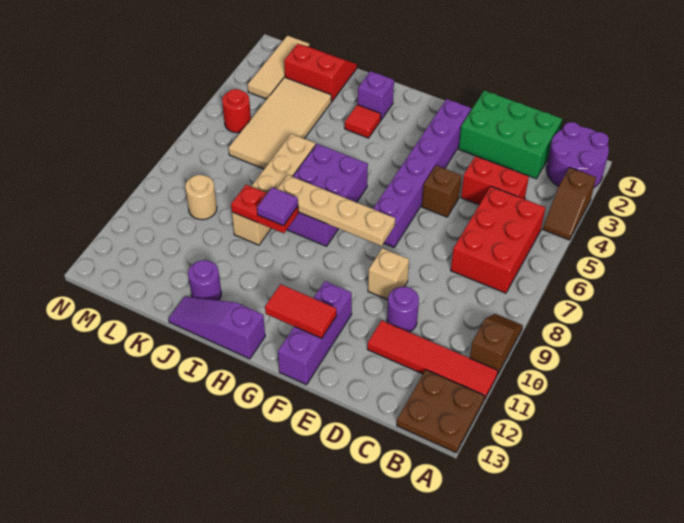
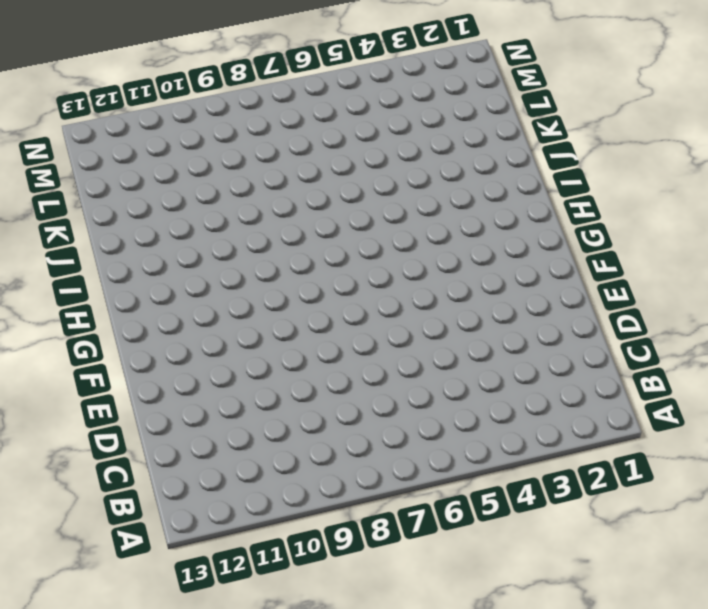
none -> purple 2x2 round brick [546,122,609,187]
none -> brown 1x2 slope [543,168,596,240]
none -> brown 1x2 slope [470,314,523,375]

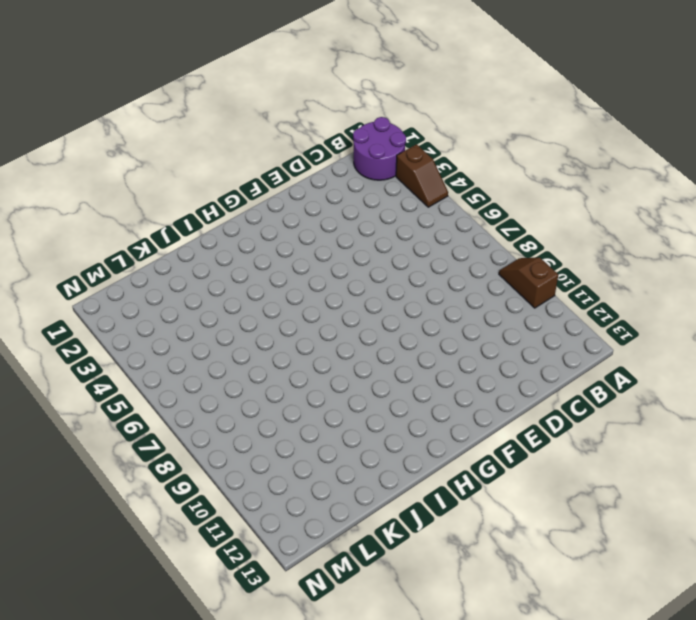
none -> red 1x4 tile [367,320,498,400]
none -> brown 2x2 plate [397,370,484,453]
none -> red 2x3 brick [451,187,545,293]

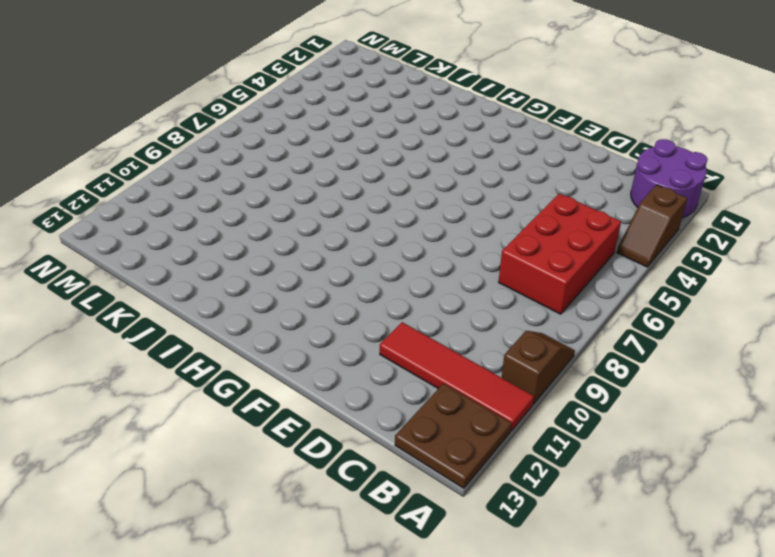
none -> green 2x3 brick [459,91,562,179]
none -> red 1x2 brick [461,156,529,205]
none -> purple 1x1 round brick [387,287,419,332]

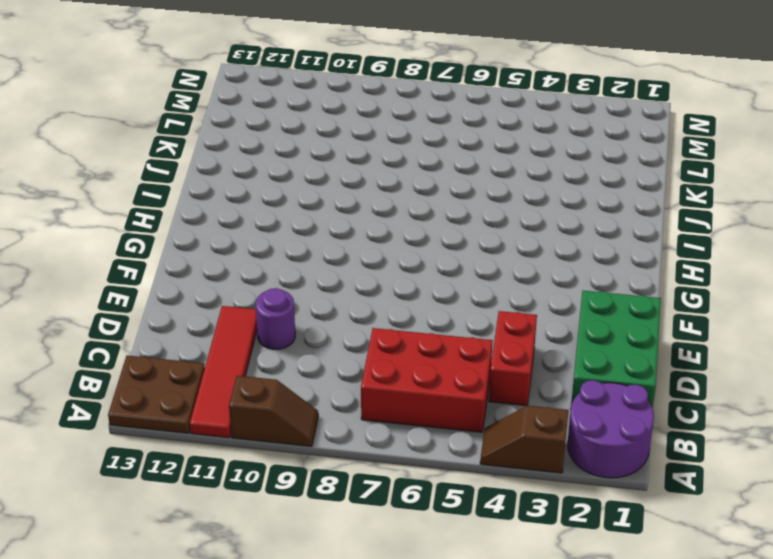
none -> brown 1x1 brick [422,165,462,217]
none -> tan 1x1 brick [368,248,409,300]
none -> purple 1x6 brick [373,99,471,247]

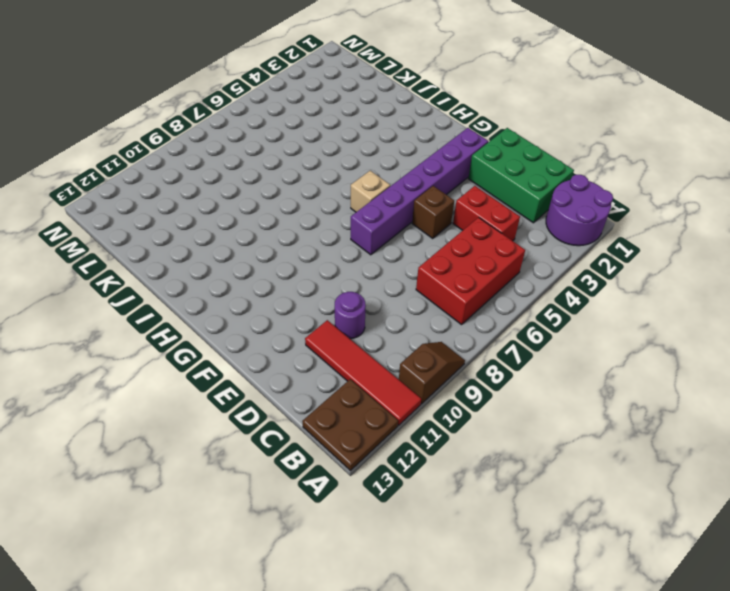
tan 1x1 brick [351,171,390,212] -> tan 1x1 brick moved to [368,248,409,300]
none -> brown 1x2 slope [543,168,596,240]
none -> purple 1x3 brick [278,281,352,385]
none -> purple 2x3 brick [287,144,368,246]

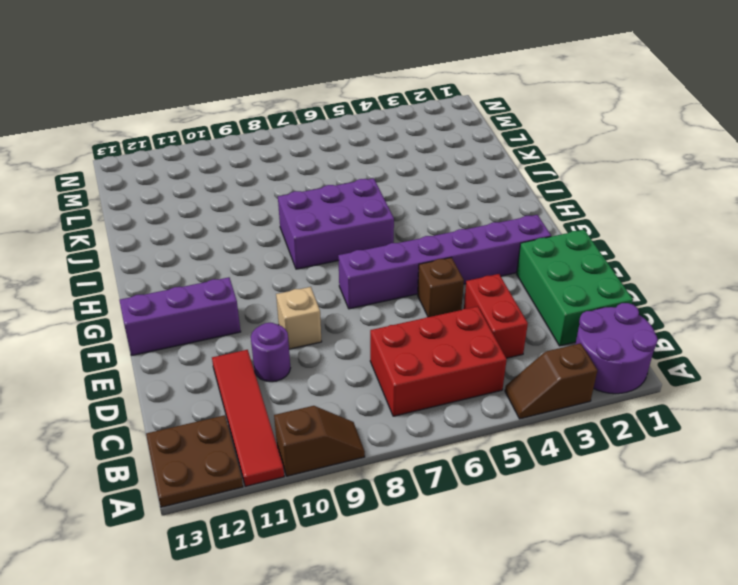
none -> purple 1x3 slope [168,297,265,359]
none -> purple 1x1 brick [358,71,394,120]
none -> red 1x1 tile [345,105,381,138]

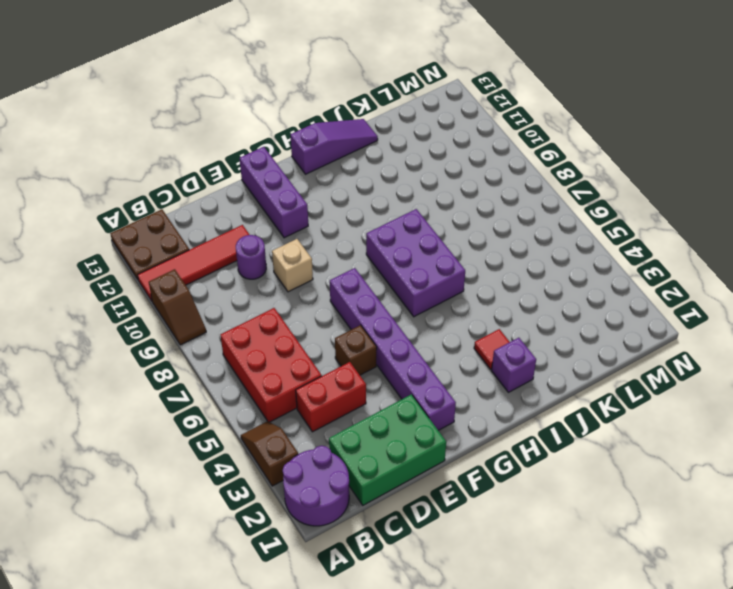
none -> tan 1x4 brick [232,134,316,245]
none -> purple 1x1 round brick [188,260,221,300]
none -> red 2x2 slope [284,44,357,101]

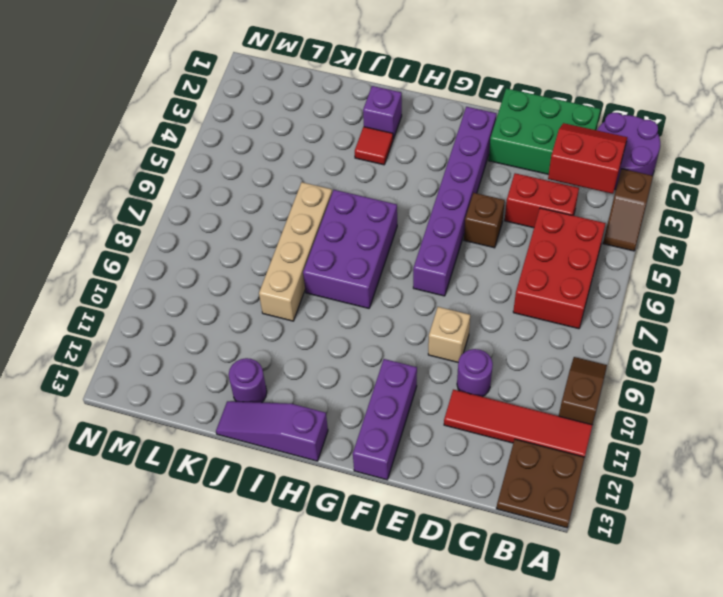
red 2x2 slope [548,123,627,194] -> red 2x2 slope moved to [284,44,357,101]
none -> tan 2x4 tile [229,77,331,169]
none -> tan 1x1 round brick [185,175,217,220]
none -> tan 1x3 tile [248,36,310,99]

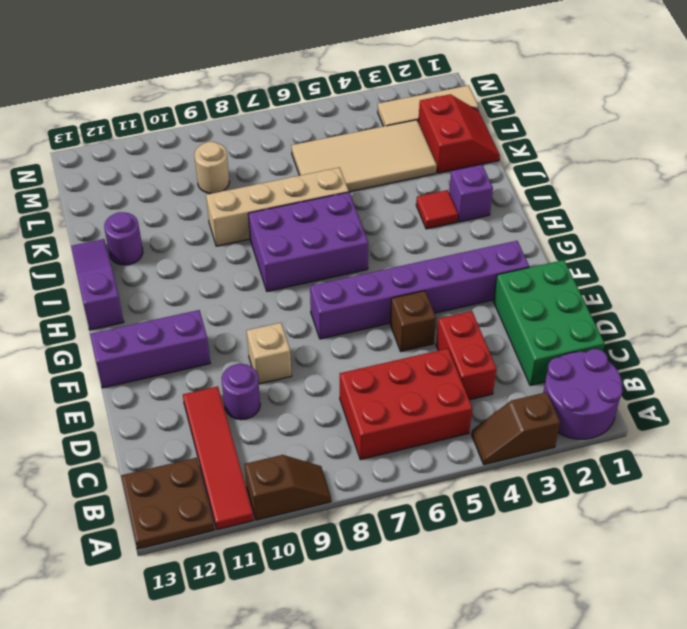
none -> red 1x1 round brick [222,89,251,133]
none -> tan 1x4 plate [277,175,395,246]
none -> red 1x2 tile [265,284,337,338]

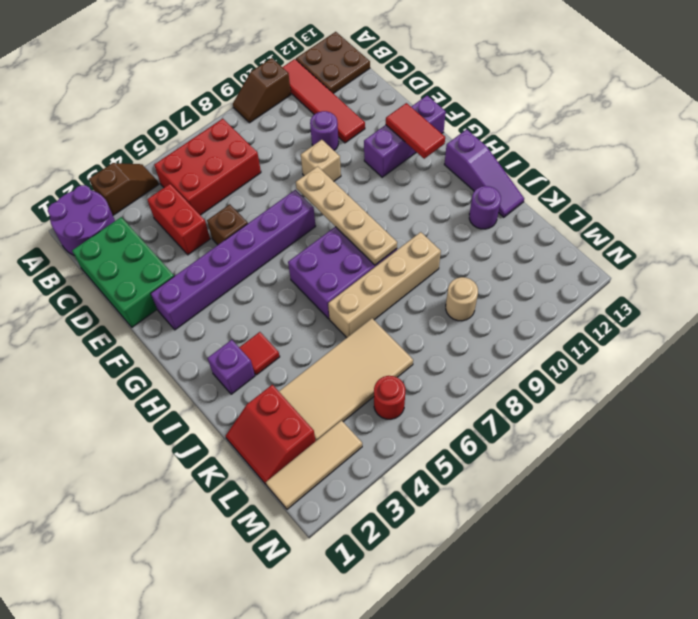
none -> red 1x2 plate [231,185,298,233]
none -> purple 1x1 tile [257,187,298,226]

